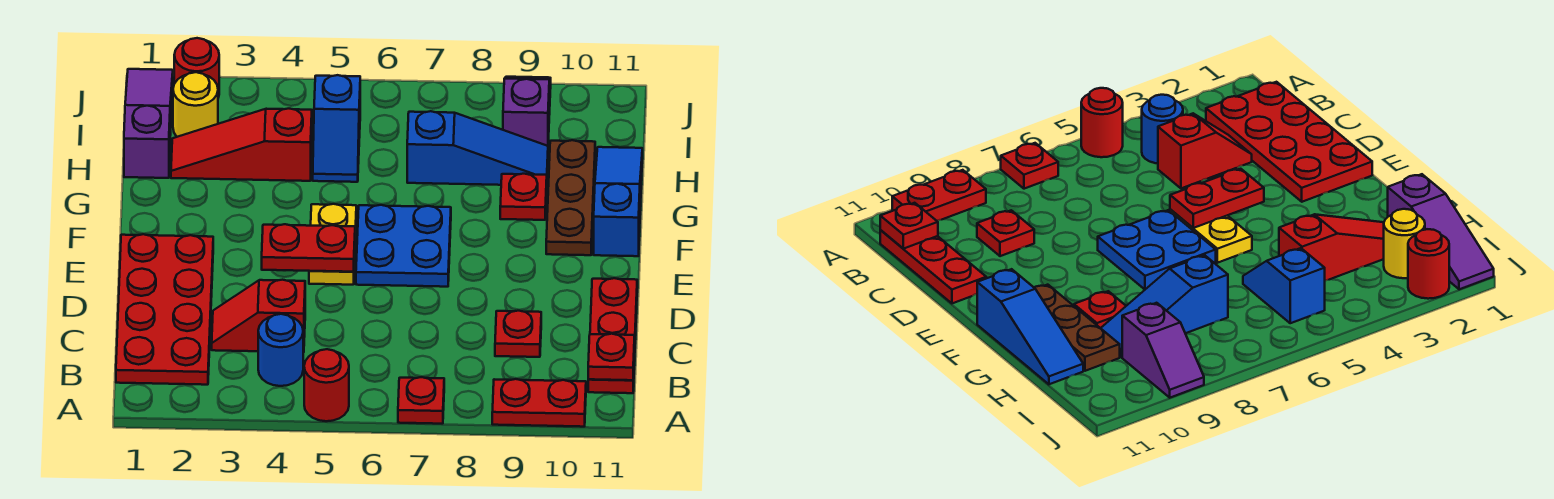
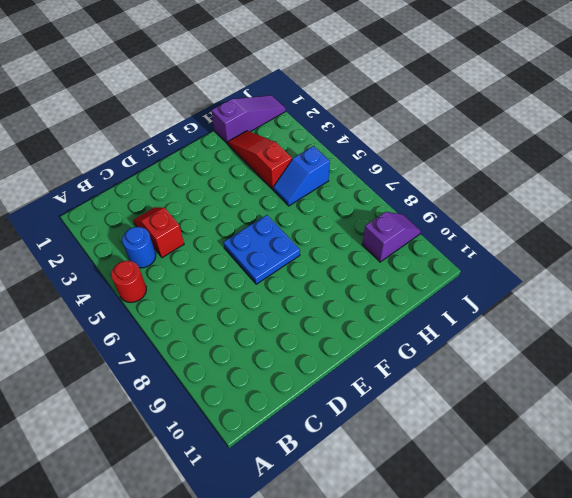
none -> red 1x1 plate [398,377,444,424]
none -> red 1x2 plate [492,379,586,427]
none -> red 2x4 plate [116,234,213,385]

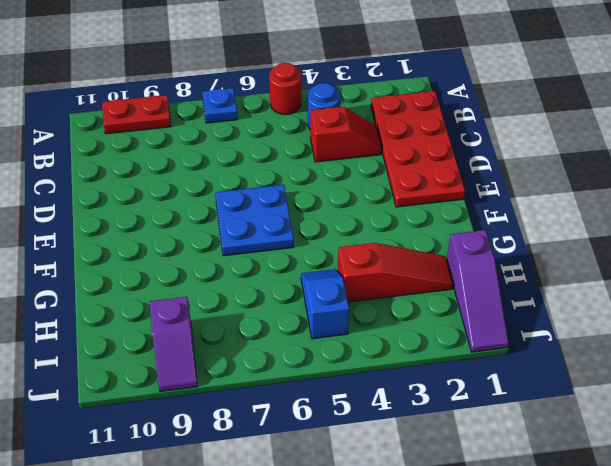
blue 1x1 plate [202,88,238,123] -> red 1x1 plate [398,377,444,424]
none -> red 1x3 plate [588,278,637,393]
none -> red 1x1 plate [495,311,541,357]
none -> yellow 1x2 plate [309,204,356,285]

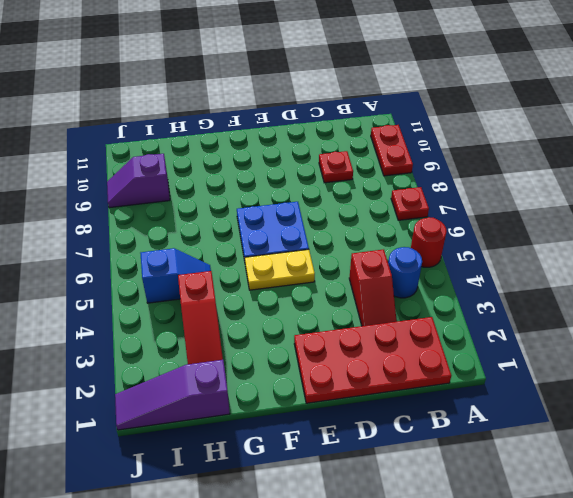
none -> red 1x3 plate [588,278,637,393]
none -> brown 1x3 plate [546,140,595,255]
none -> blue 1x3 slope [594,147,642,256]

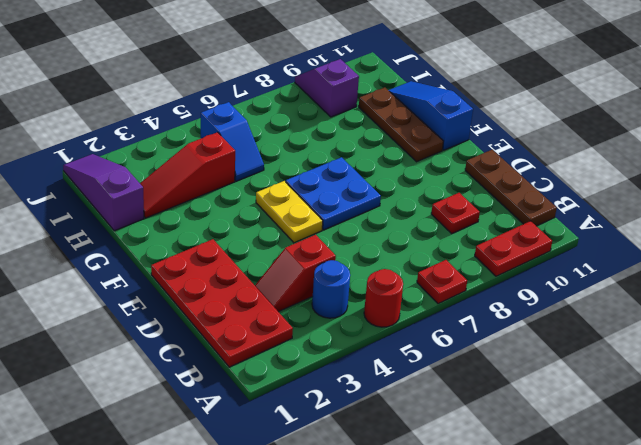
brown 1x3 plate [465,150,557,226] -> red 1x3 plate [588,278,637,393]
none -> red 1x1 plate [500,174,547,220]
none -> blue 1x3 slope [407,111,548,185]
none -> yellow 1x1 round brick [173,72,218,137]

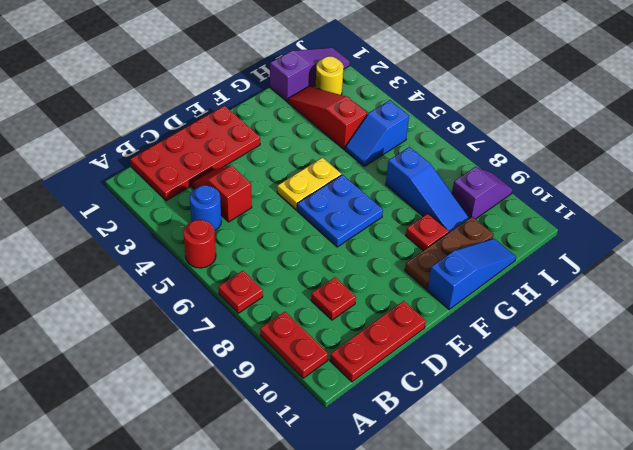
none -> red 1x1 round brick [174,38,219,98]
none -> red 1x1 plate [588,334,635,380]
none -> red 1x2 plate [262,224,355,272]

